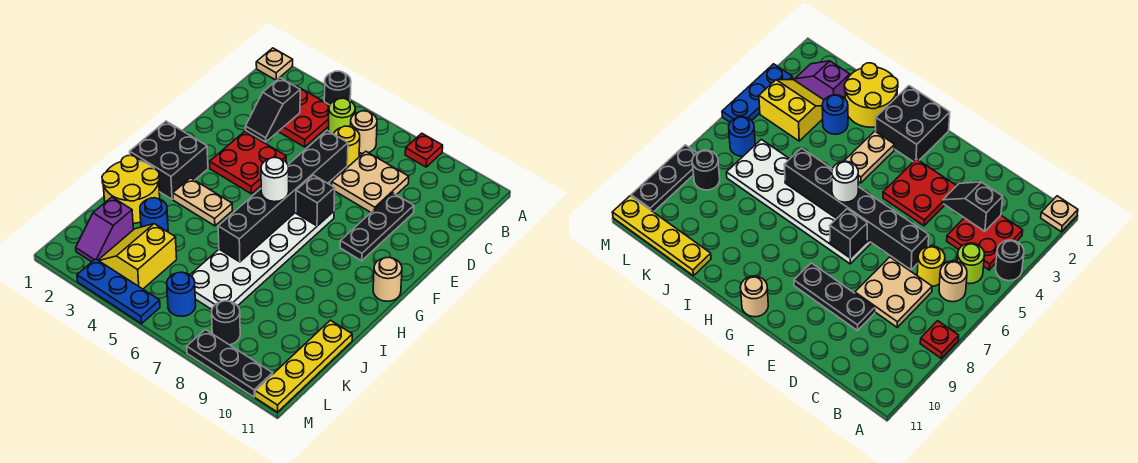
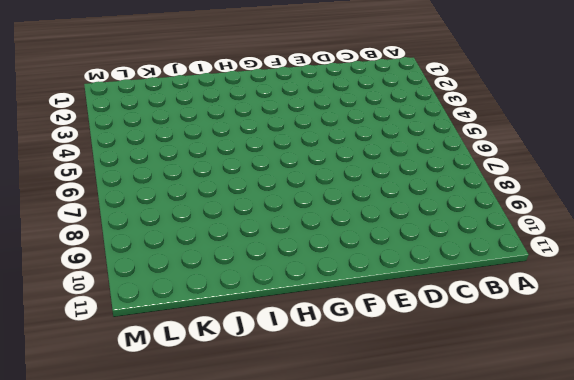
none -> tan 1x1 plate [256,48,293,80]
none -> black 1x1 round brick [324,71,351,105]
none -> red 1x1 plate [405,133,443,167]

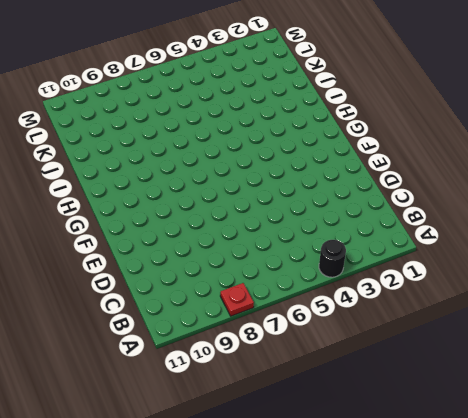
none -> tan 1x1 plate [256,48,293,80]
none -> red 2x2 plate [278,86,330,147]
none -> lime 1x1 round brick [329,98,355,134]

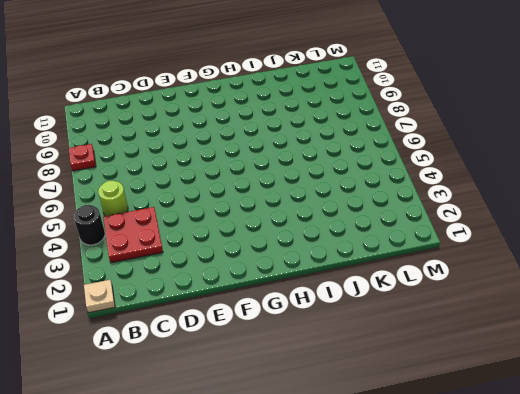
none -> tan 1x1 round brick [350,111,377,153]
none -> yellow 1x1 round brick [334,126,360,169]
none -> tan 2x2 plate [332,151,409,212]

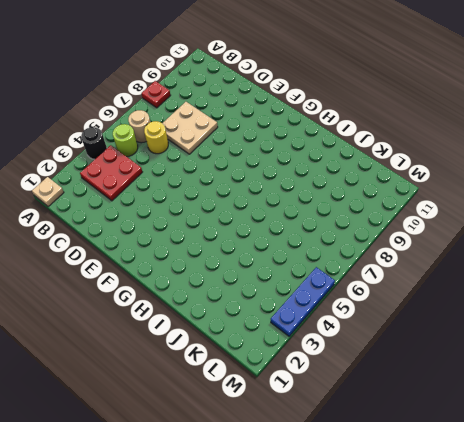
none -> black 1x3 plate [340,193,414,261]
none -> red 2x2 plate [210,131,286,194]
none -> white 2x6 plate [190,211,334,309]

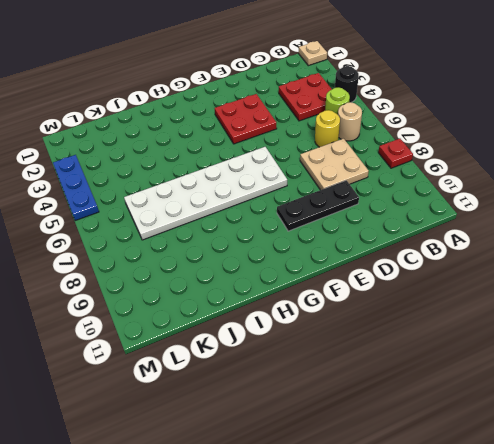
none -> black 2x2 brick [130,121,208,199]
none -> tan 1x1 round brick [373,257,402,301]
none -> tan 1x2 plate [173,178,232,226]

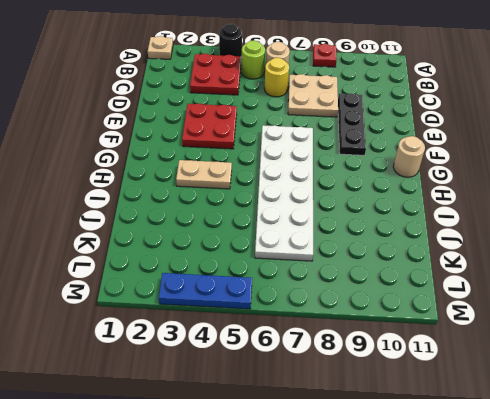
none -> black 2x2 brick [130,121,208,199]
none -> yellow 2x2 round brick [102,155,160,223]
none -> blue 1x1 round brick [140,198,168,232]

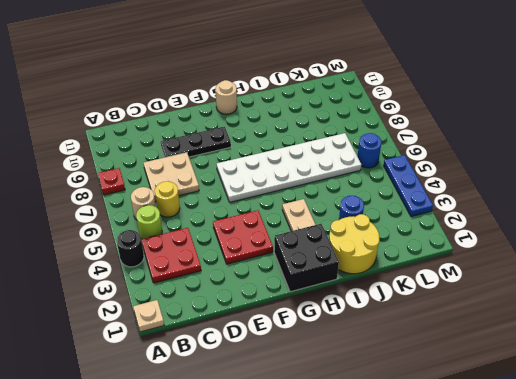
none -> yellow 1x4 plate [255,320,352,412]
none -> purple 1x2 slope [76,197,133,262]
none -> yellow 2x2 slope [98,224,177,289]

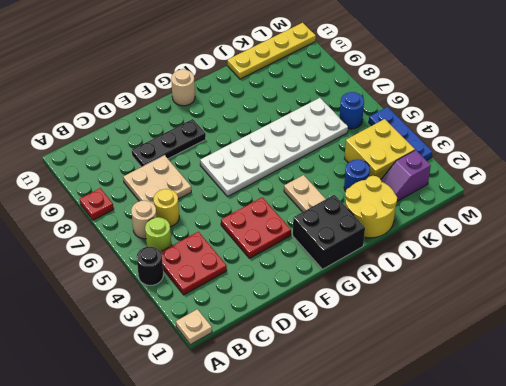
purple 1x2 slope [381,150,431,201] -> purple 1x2 slope turned to [76,197,133,262]
yellow 2x2 brick [344,119,415,179] -> yellow 2x2 slope [98,224,177,289]
none -> black 1x1 round brick [212,301,240,345]
none -> black 1x3 plate [187,329,273,397]
none -> black 1x2 slope [246,78,300,142]

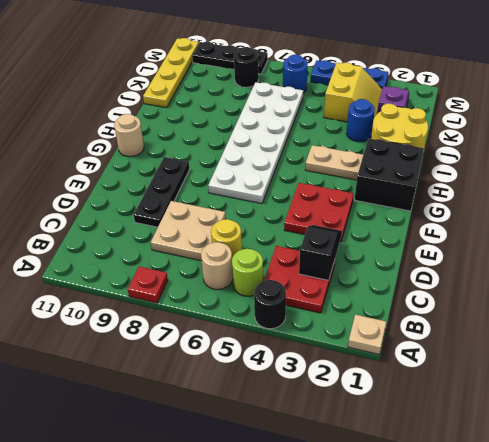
none -> black 1x6 brick [218,131,348,262]
none -> black 1x1 brick [296,175,335,226]
none -> white 1x1 round brick [261,158,289,202]

